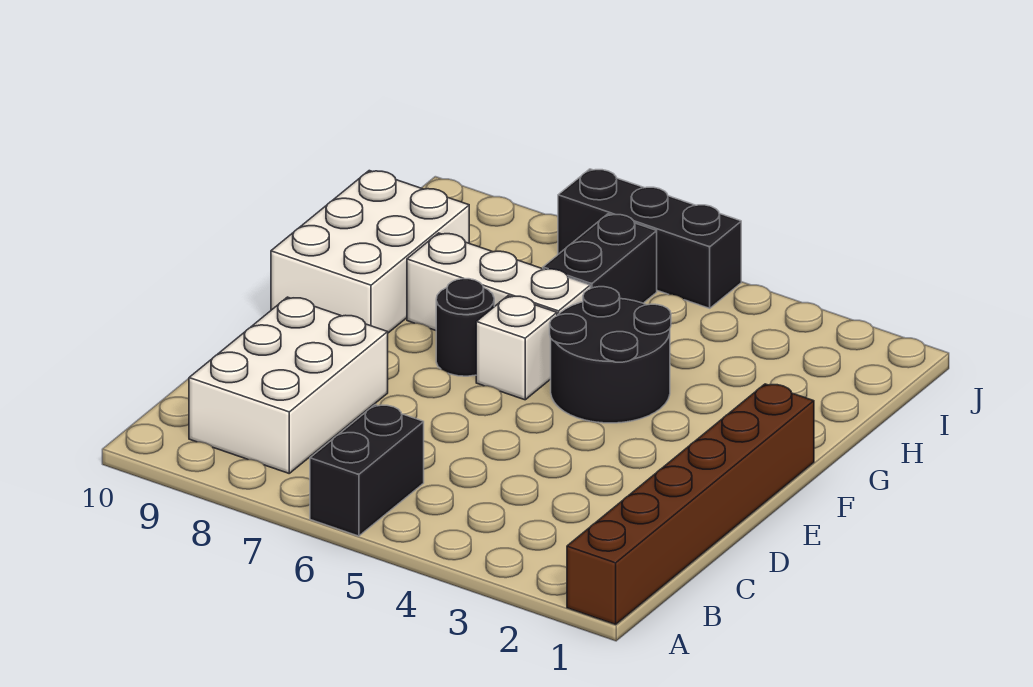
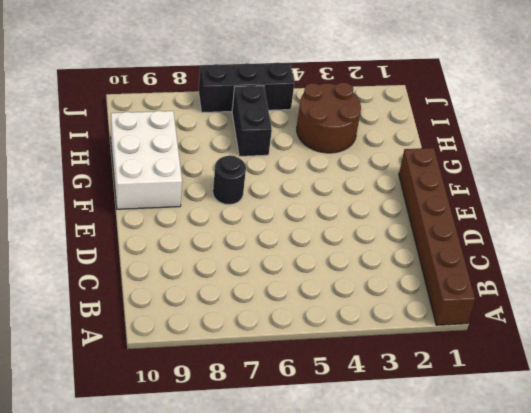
brown 2x2 round brick [297,82,361,153] -> none
none -> black 1x2 brick [310,405,424,536]
none -> white 2x3 brick [189,297,388,473]

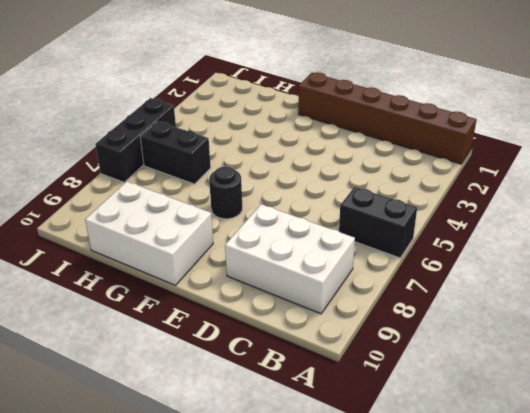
none -> black 2x2 round brick [550,287,671,423]
none -> white 1x1 brick [476,296,557,400]

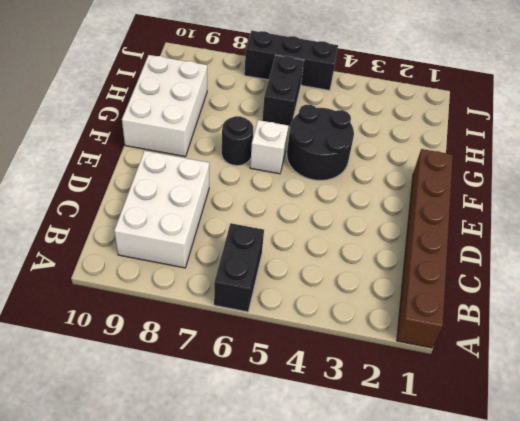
none -> white 1x3 brick [407,233,590,330]

